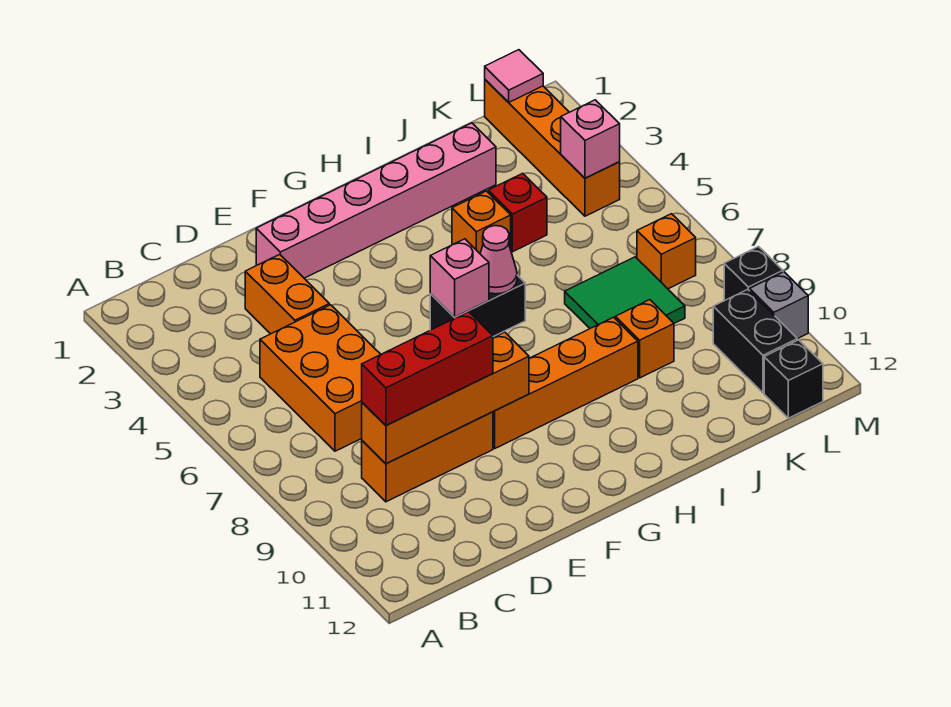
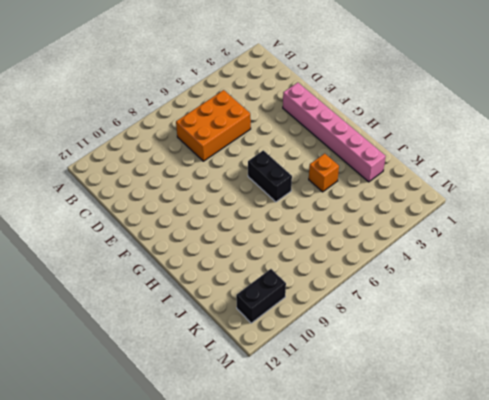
none -> orange 1x3 brick [362,412,493,502]
none -> orange 1x2 brick [245,254,329,334]
none -> orange 1x4 brick [493,317,638,448]

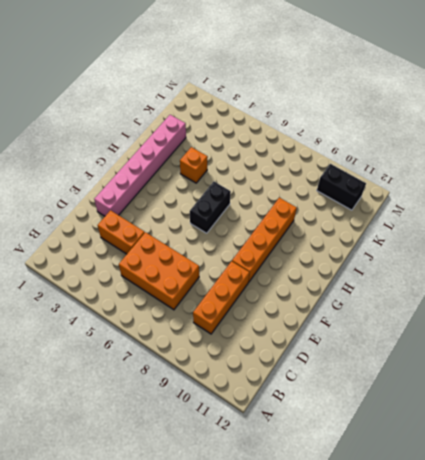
none -> red 1x1 brick [488,173,547,252]
none -> green 2x2 tile [565,257,685,328]
none -> orange 1x1 brick [615,300,674,378]

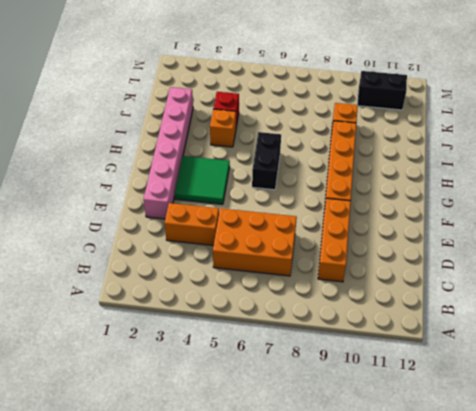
green 2x2 tile [175,156,230,204] -> green 2x2 tile moved to [565,257,685,328]
none -> orange 1x4 brick [485,80,620,216]
none -> orange 1x1 brick [637,214,696,289]
none -> black 1x1 brick [764,340,823,418]

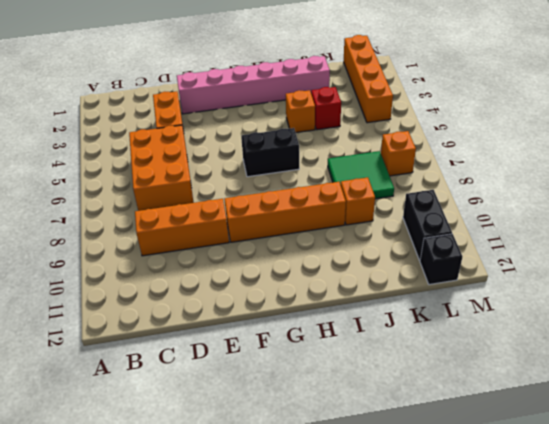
none -> black 1x1 brick [724,247,783,301]
none -> grey 1x1 brick [750,272,808,339]
none -> orange 1x4 brick [362,332,529,464]

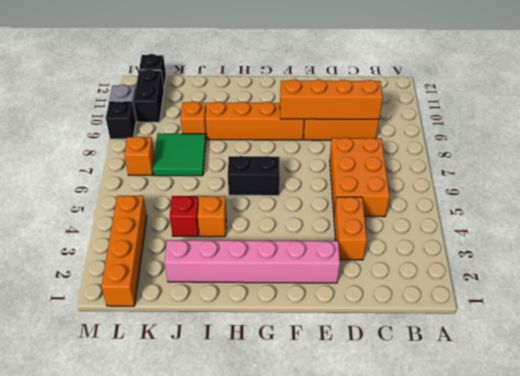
none -> pink 1x1 brick [430,239,489,317]
none -> pink 1x1 cone [480,226,517,294]
none -> pink 1x1 tile [485,50,543,102]

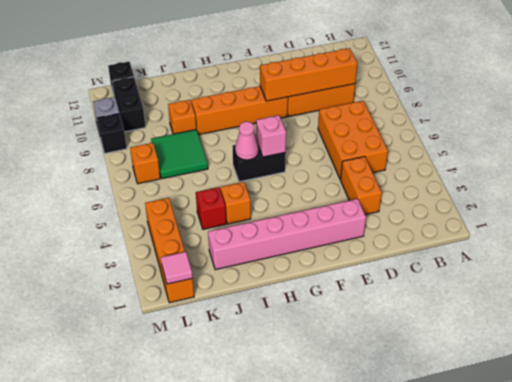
none -> pink 1x1 brick [561,100,620,178]
none -> red 1x3 brick [362,312,493,426]

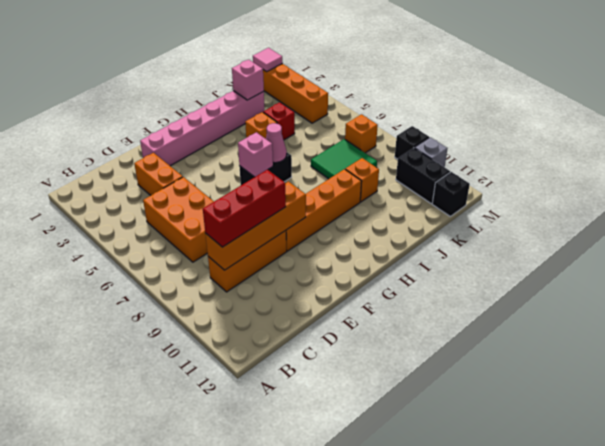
pink 1x1 brick [232,60,264,100] -> pink 1x1 brick moved to [561,100,620,178]

